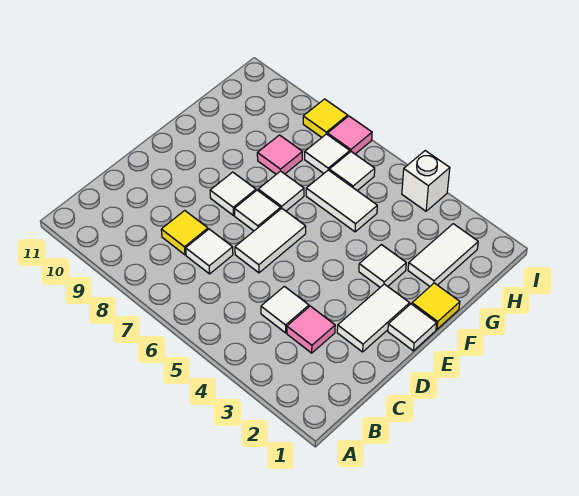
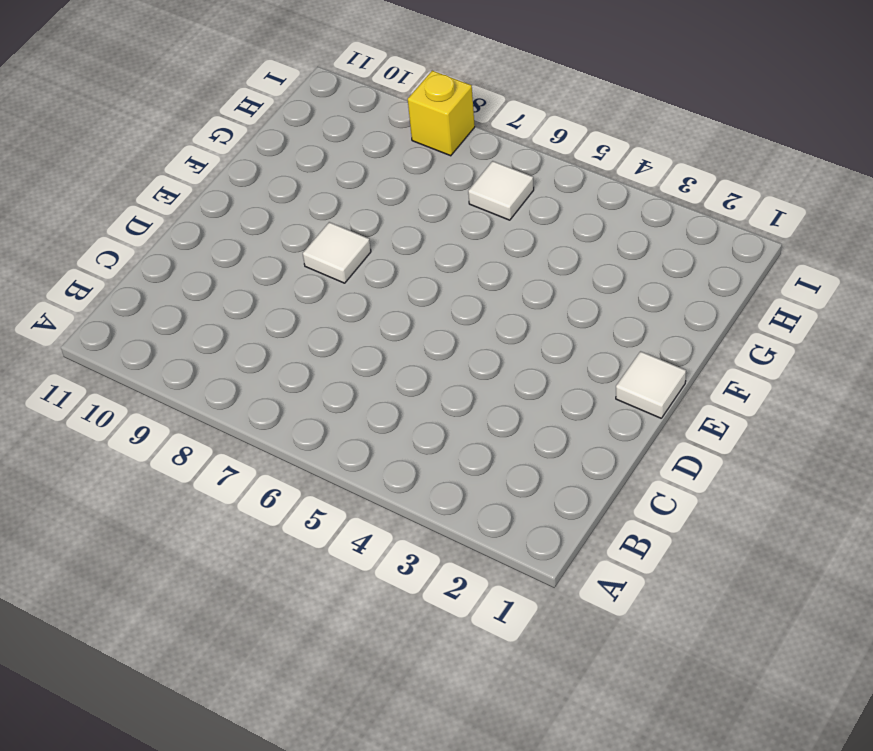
yellow 1x1 brick [408,71,475,156] -> yellow 1x1 tile [303,99,348,137]
none -> pink 1x1 tile [287,306,335,353]
none -> white 1x1 tile [261,286,309,333]
none -> white 1x1 tile [186,229,233,274]

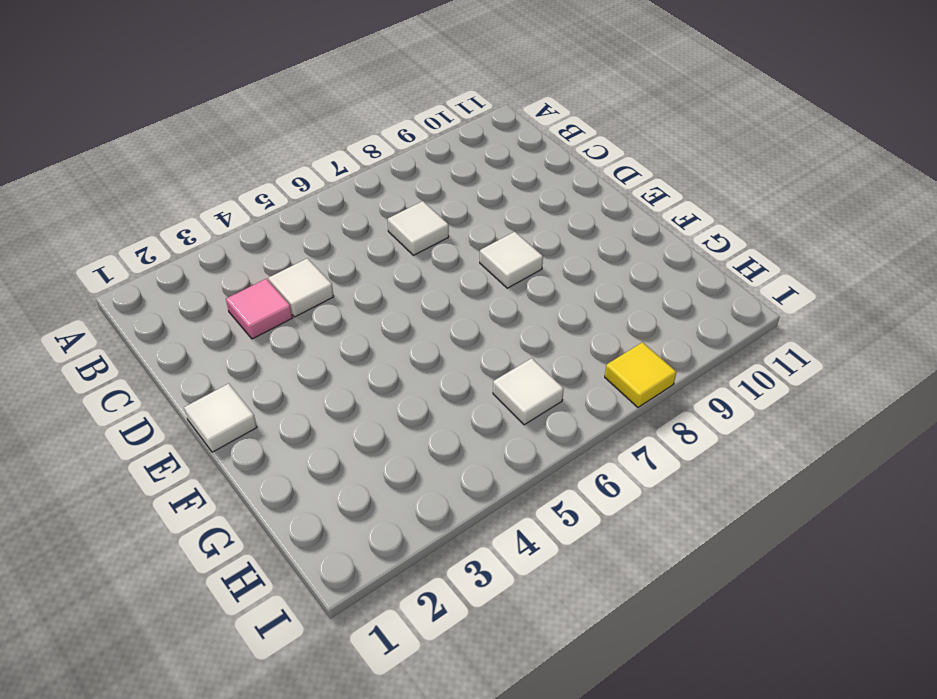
none -> yellow 1x1 tile [161,211,208,255]
none -> white 1x2 tile [337,284,410,352]
none -> white 1x2 tile [235,208,306,273]

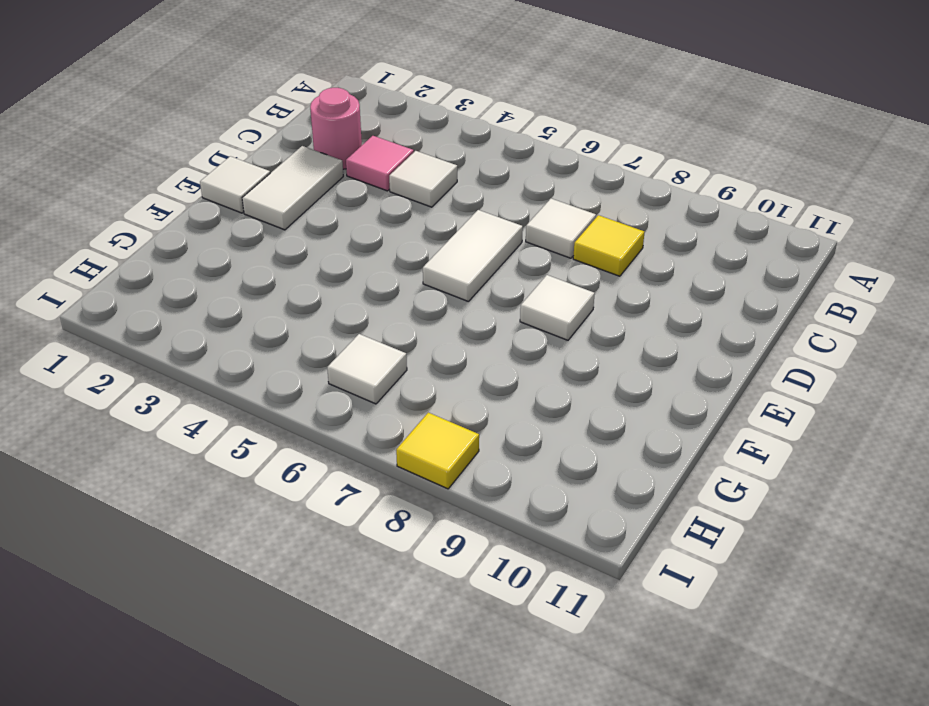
pink 1x1 round brick [310,88,362,169] -> none
none -> white 1x1 tile [234,190,281,231]
none -> yellow 1x1 tile [412,283,460,329]
none -> white 1x1 tile [359,245,406,287]

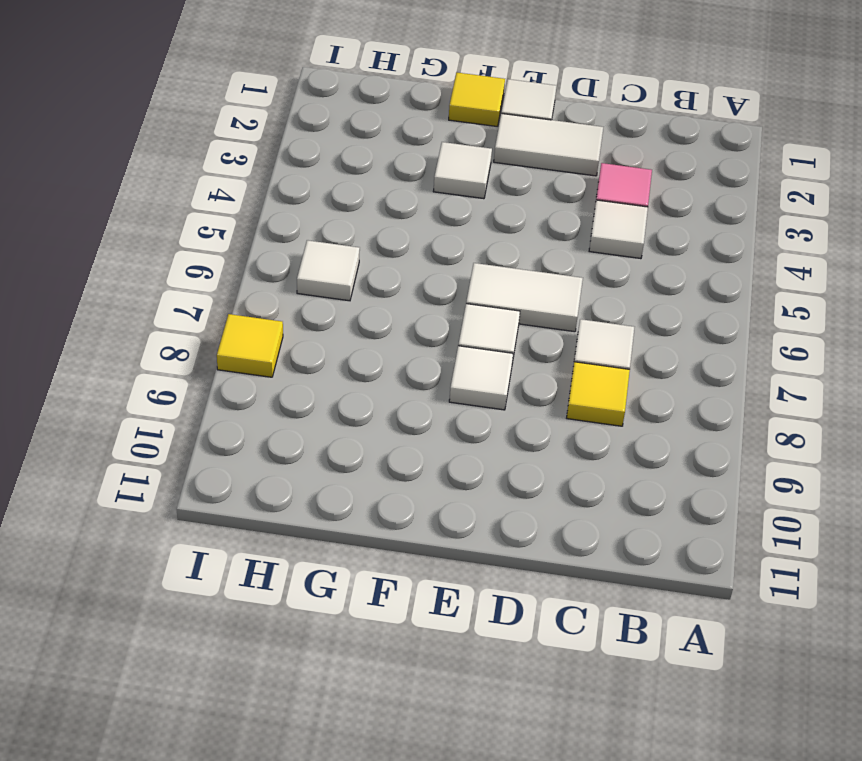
none -> white 1x1 tile [258,171,304,211]
none -> white 1x2 tile [408,224,478,286]
none -> white 1x2 tile [306,170,377,232]

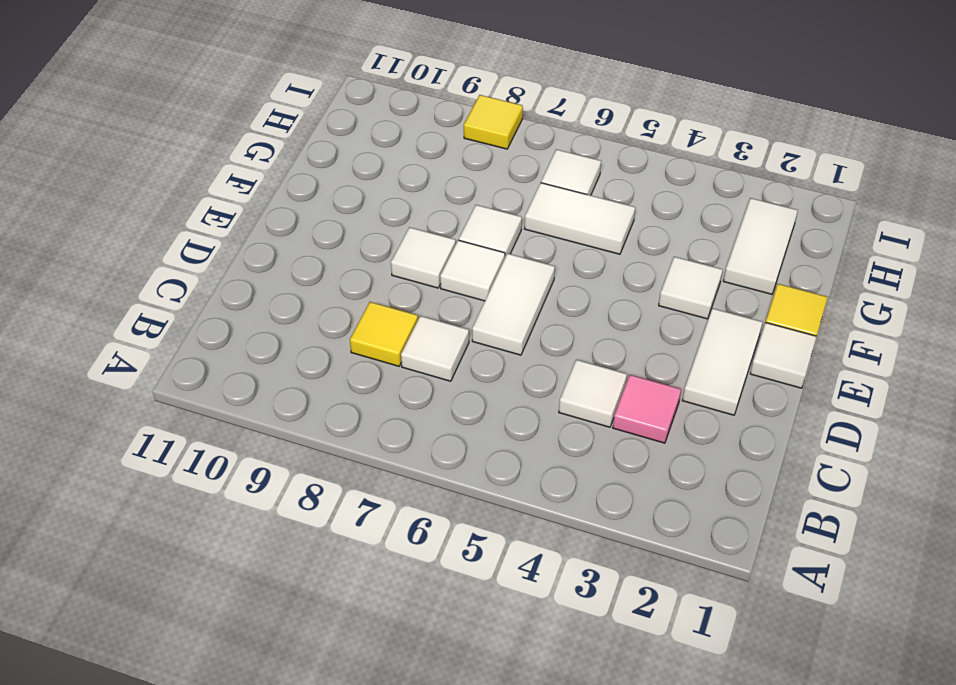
none -> pink 1x1 tile [257,135,302,174]
none -> white 1x1 tile [305,134,350,173]
none -> white 1x1 brick [402,151,450,211]

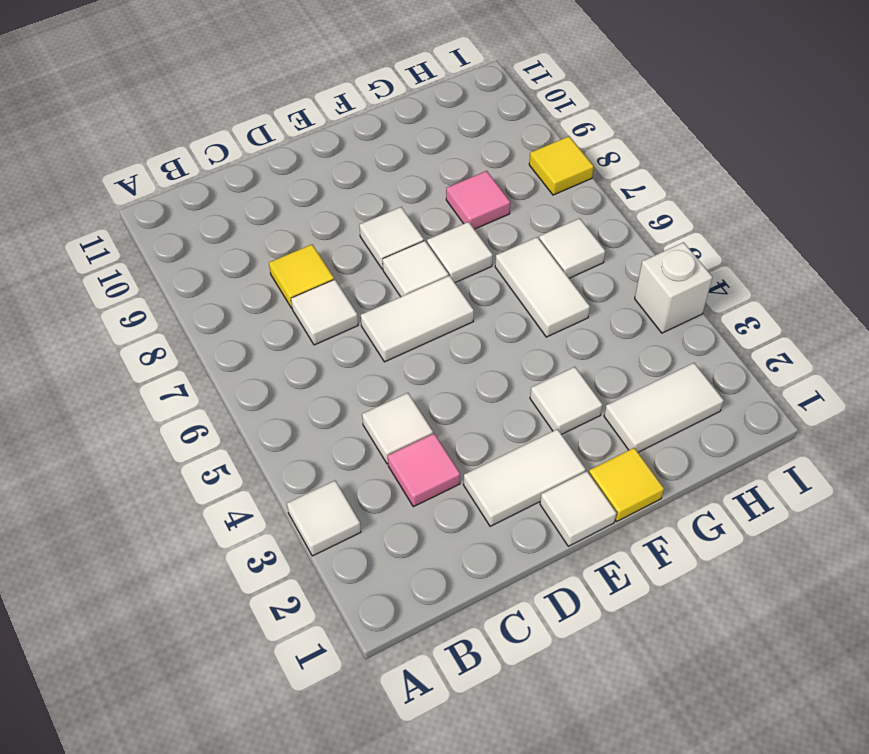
white 1x1 tile [287,481,361,556] -> white 1x1 tile moved to [305,134,350,173]
none -> pink 1x1 tile [327,116,372,154]

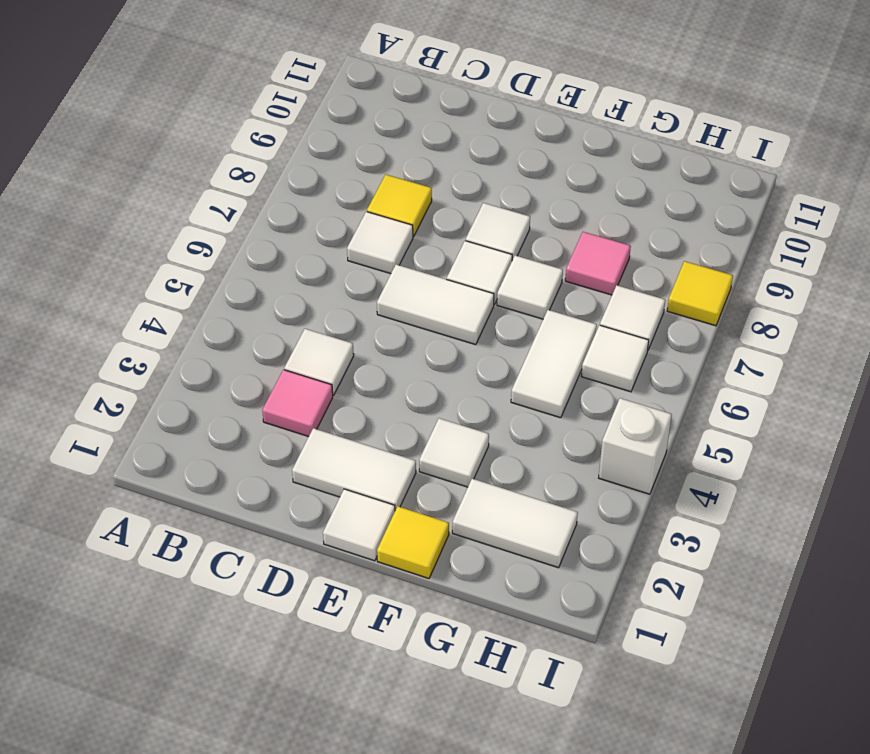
none -> pink 1x1 tile [327,116,372,154]

